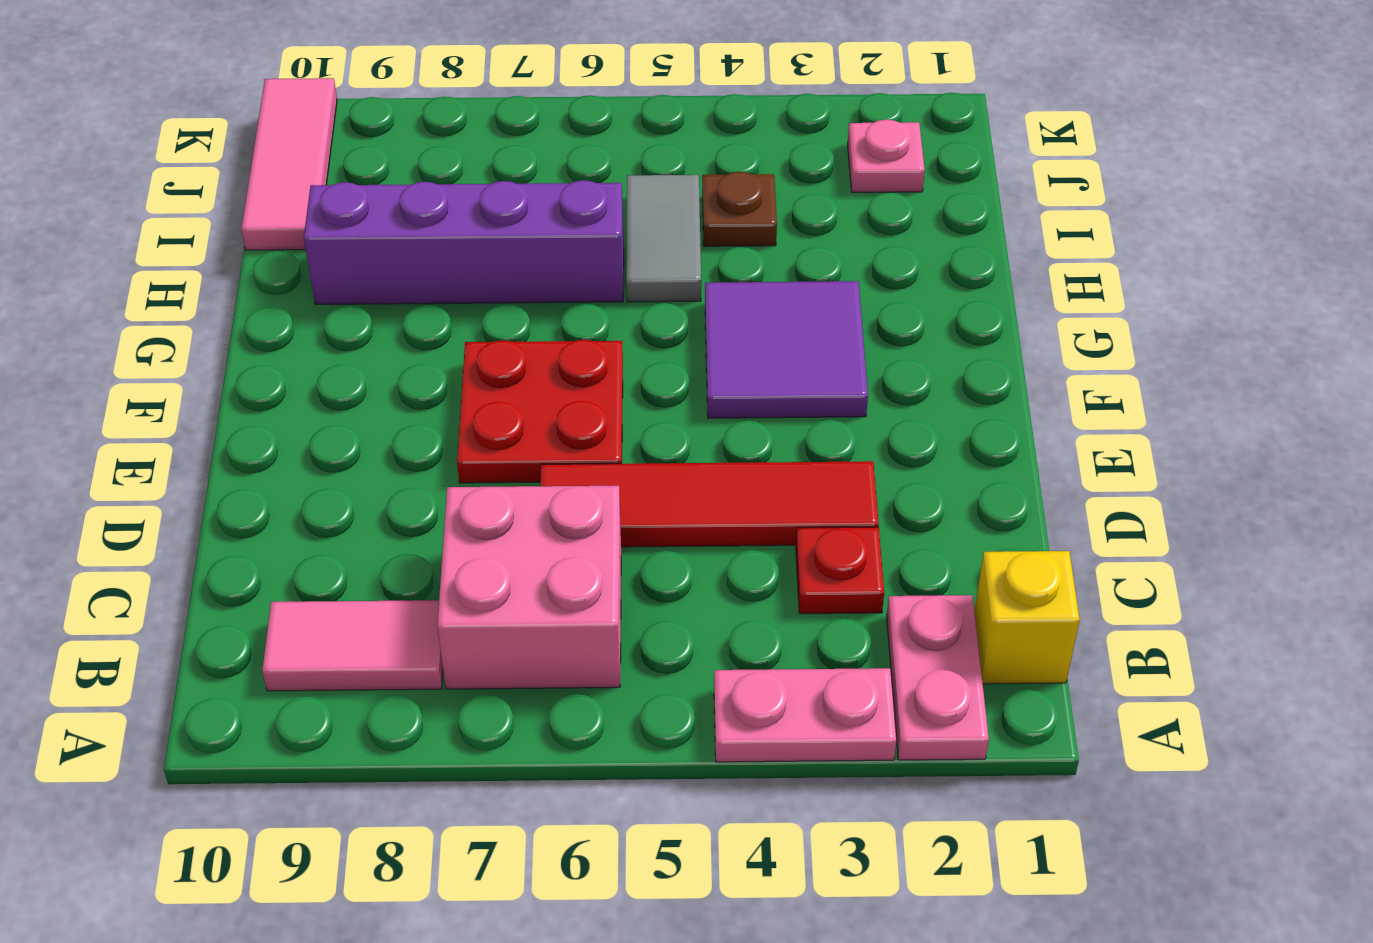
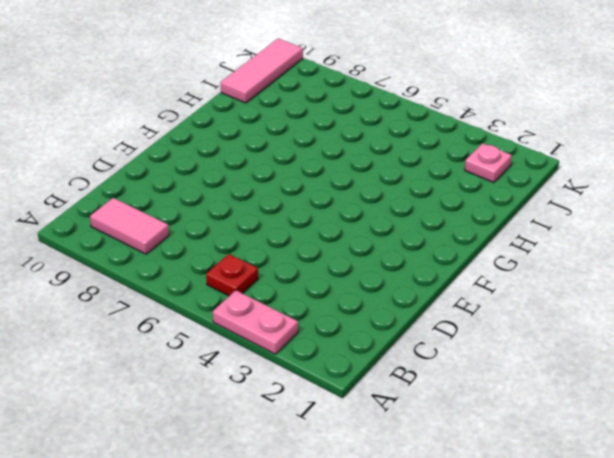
red 1x1 plate [206,254,258,296] -> red 1x1 plate moved to [796,527,884,614]
none -> pink 1x2 plate [887,595,989,760]
none -> yellow 1x1 brick [974,551,1080,684]
none -> pink 2x2 brick [437,486,621,689]

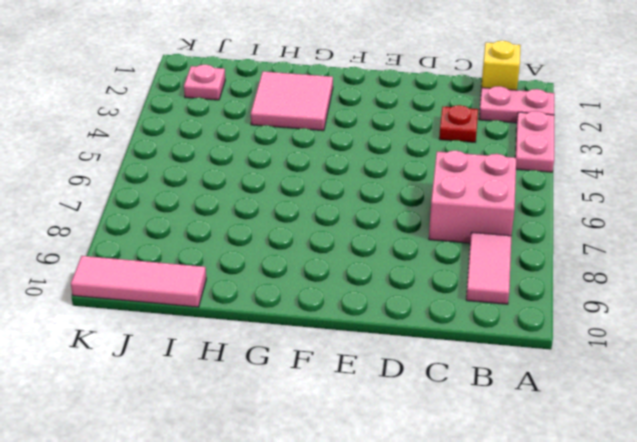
pink 2x2 tile [251,71,333,131] -> purple 2x2 tile [705,281,868,418]
none -> red 1x4 tile [540,461,879,547]
none -> red 2x2 plate [457,340,623,483]
none -> grey 1x2 tile [626,175,701,302]

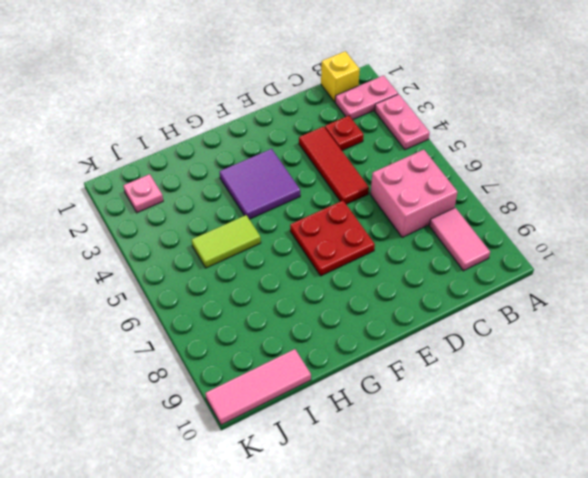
red 1x3 tile [299,126,369,204] -> red 1x4 tile [540,461,879,547]
lime 1x2 tile [192,215,261,268] -> grey 1x2 tile [626,175,701,302]
none -> purple 1x4 brick [304,180,624,304]
none -> brown 1x1 plate [702,172,777,246]

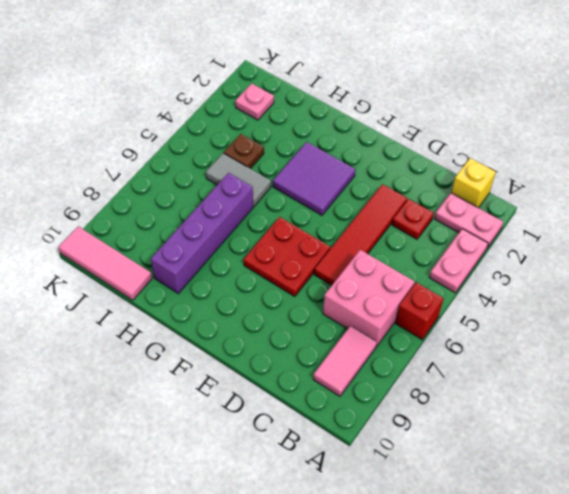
red 1x1 brick [396,282,443,339] -> none

